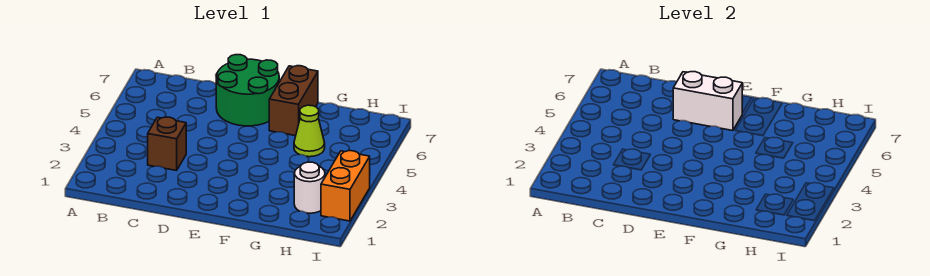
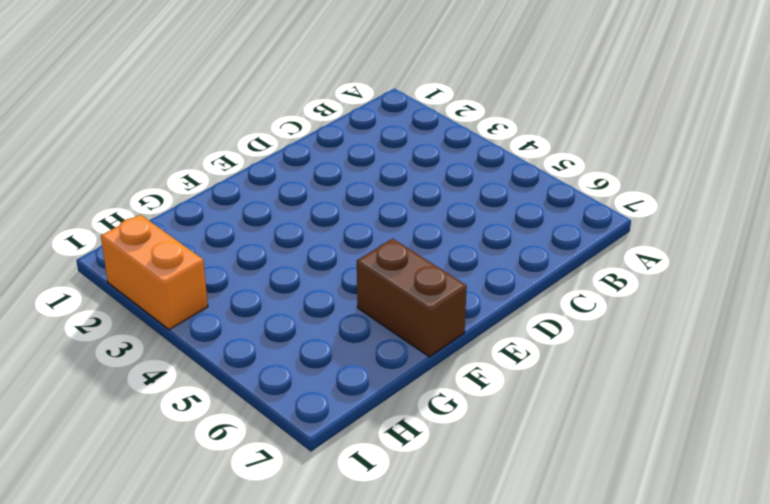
none -> brown 1x1 brick [148,117,186,170]
none -> green 2x2 round brick [216,55,279,126]

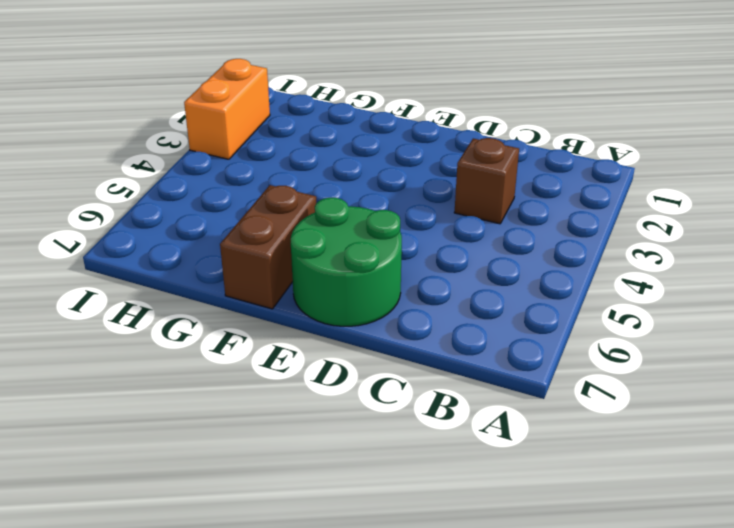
none -> lime 1x1 cone [294,105,325,157]
none -> white 1x1 round brick [294,162,325,213]

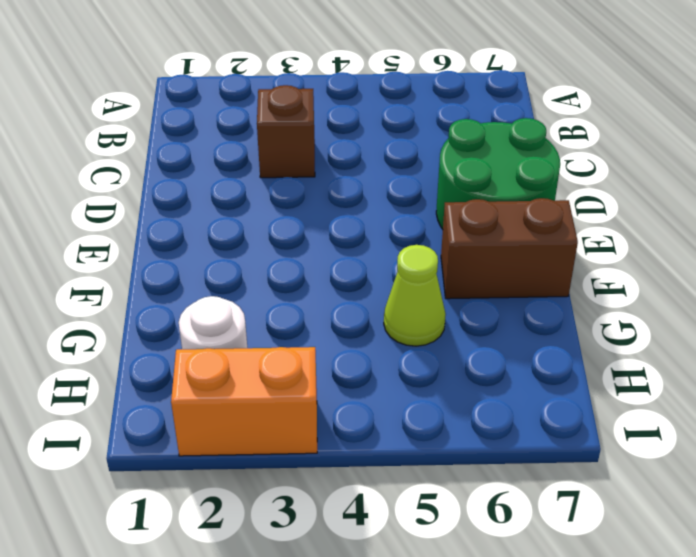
none -> white 1x2 brick [673,72,742,131]

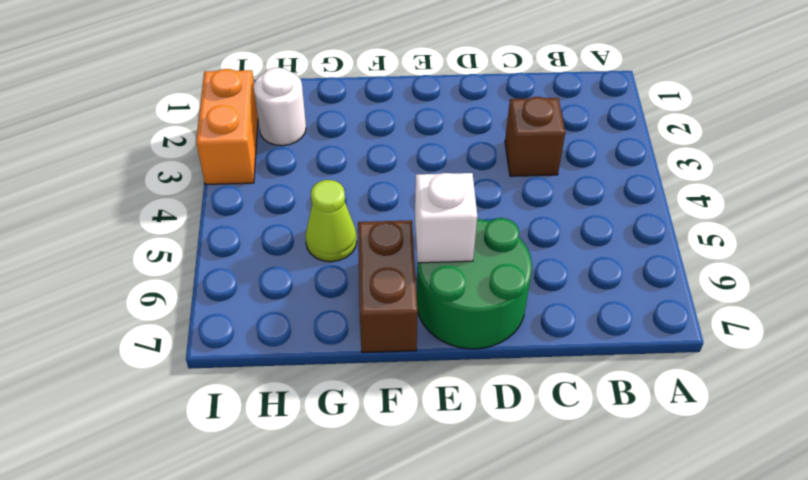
white 1x1 brick [415,173,477,263] -> white 1x2 brick [673,72,742,131]

